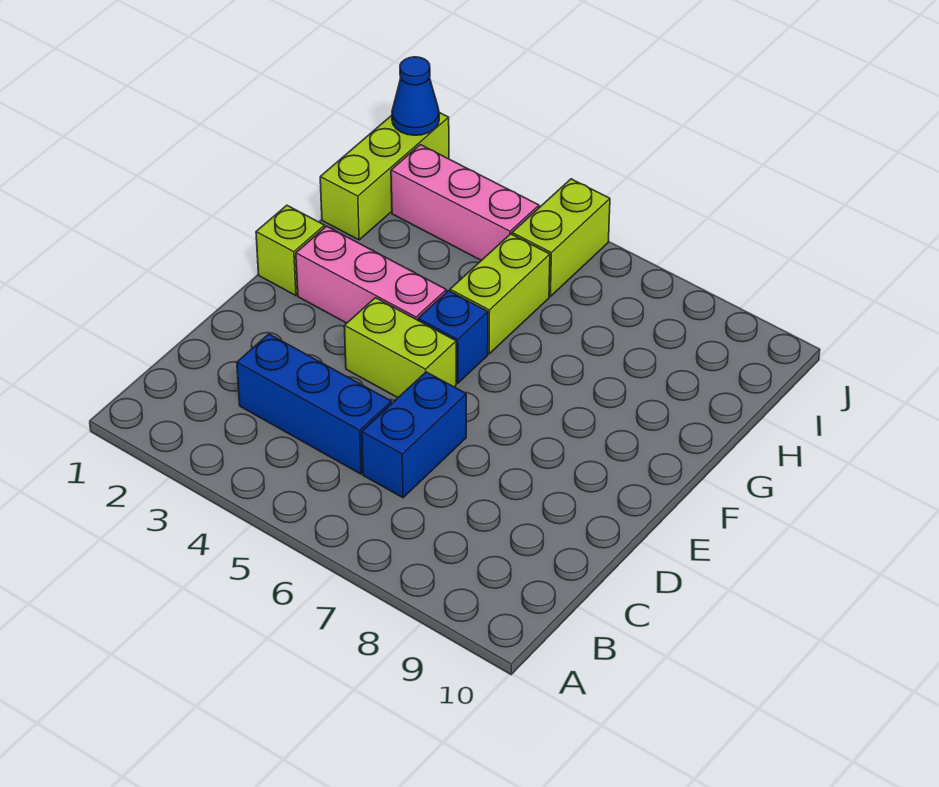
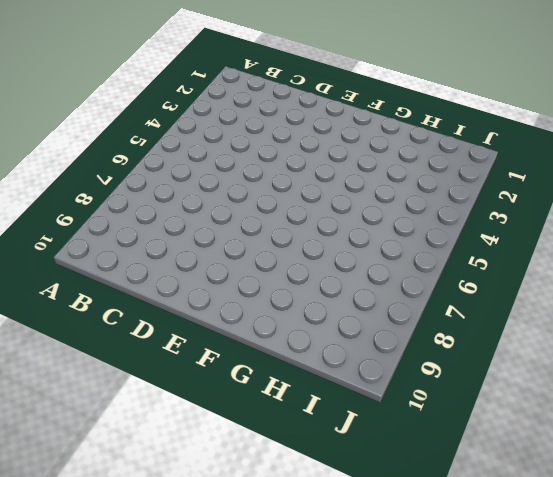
none -> blue 1x3 brick [237,334,391,474]
none -> blue 1x2 brick [362,372,466,498]

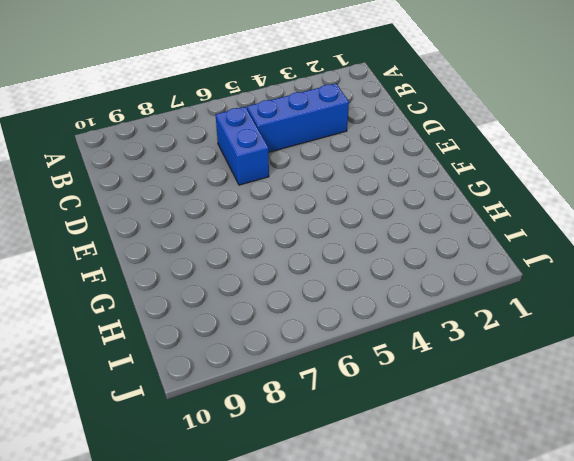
none -> lime 1x2 brick [344,298,456,398]
none -> lime 1x1 brick [256,205,325,296]

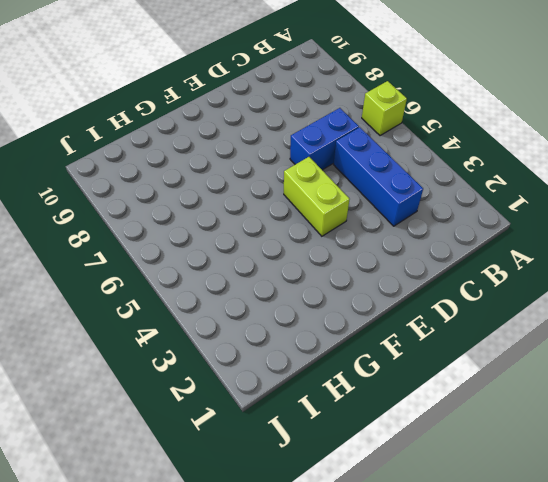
lime 1x1 brick [362,81,407,136] -> lime 1x1 brick moved to [256,205,325,296]
none -> pink 1x3 brick [296,226,446,323]
none -> blue 1x1 brick [418,291,488,383]

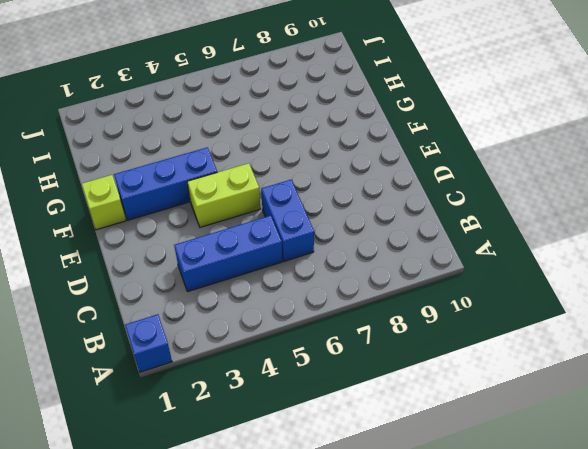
blue 1x1 brick [125,314,172,372] -> blue 1x1 brick moved to [418,291,488,383]
blue 1x3 brick [114,147,217,220] -> pink 1x3 brick [296,226,446,323]
none -> lime 1x2 brick [450,234,550,354]
none -> lime 1x3 brick [320,113,449,240]

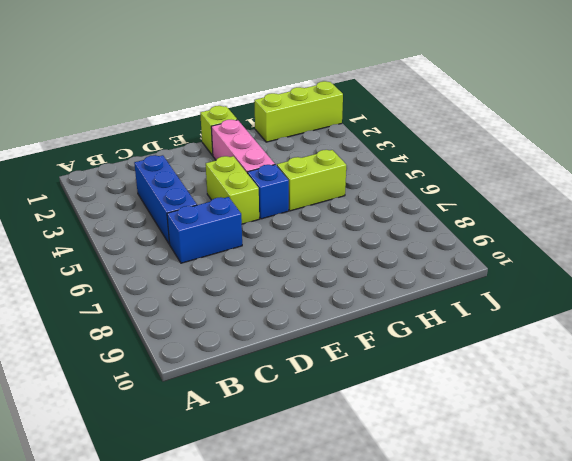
none -> pink 1x3 brick [391,145,539,260]
none -> lime 1x2 brick [512,179,610,296]

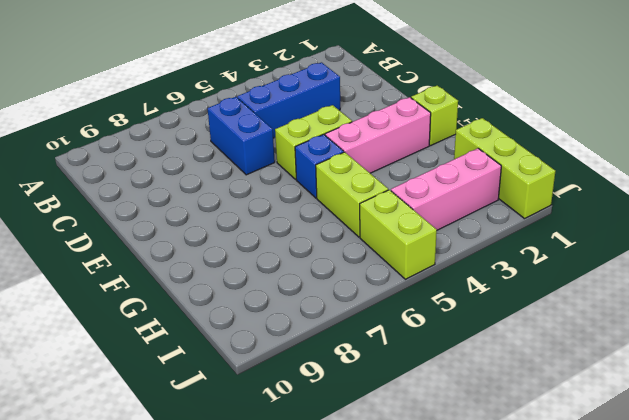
none -> blue 1x1 cone [392,57,439,135]

